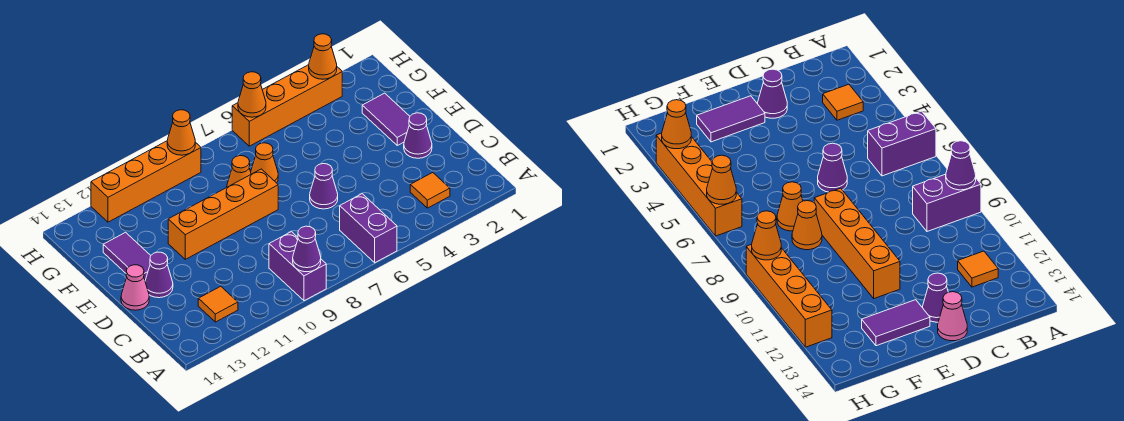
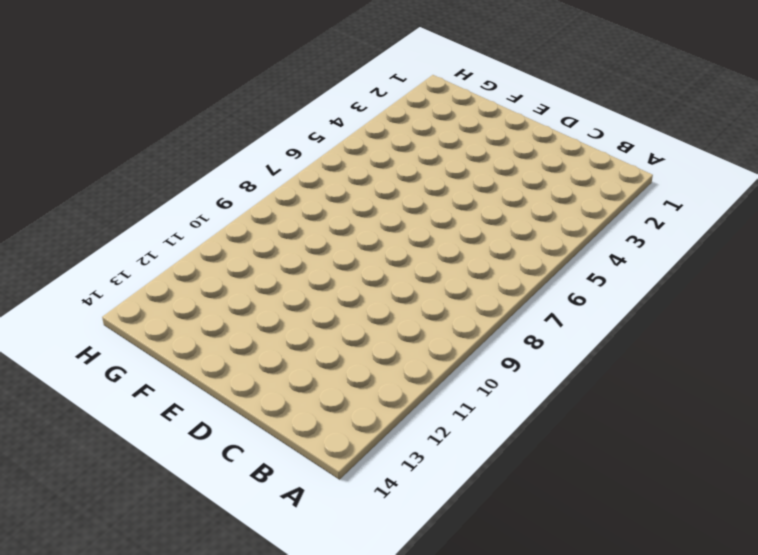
none -> purple 1x2 brick [340,194,397,263]
none -> purple 1x2 brick [269,232,326,301]
none -> orange 1x1 tile [410,173,450,208]

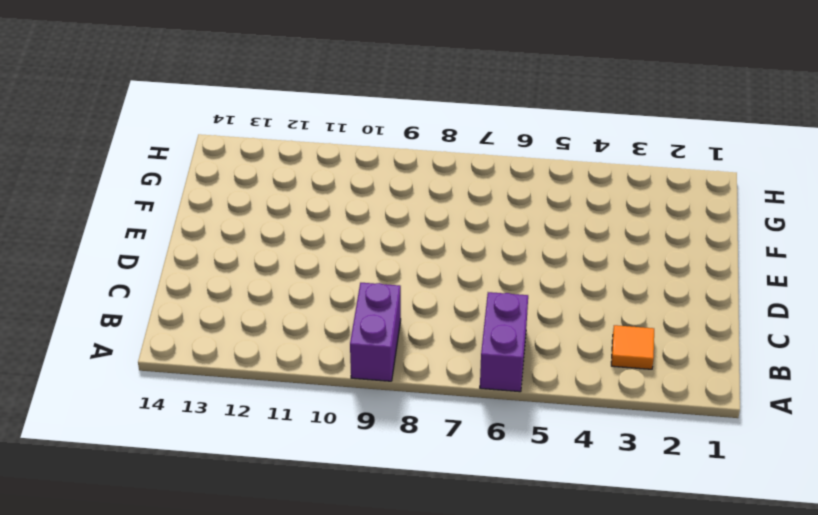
none -> orange 1x1 tile [198,286,238,322]
none -> purple 1x1 cone [404,113,432,158]
none -> purple 1x1 cone [310,164,338,209]

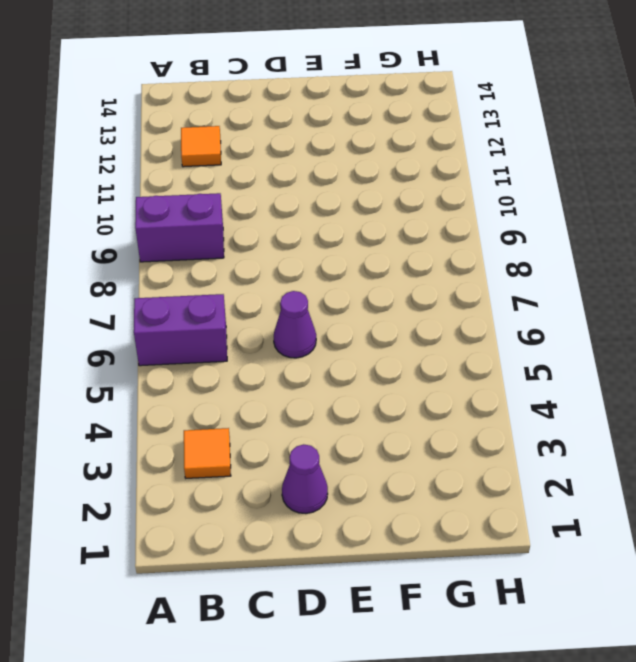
none -> purple 1x1 cone [145,252,173,298]
none -> pink 1x1 cone [121,265,149,310]
none -> purple 1x2 tile [362,93,410,145]

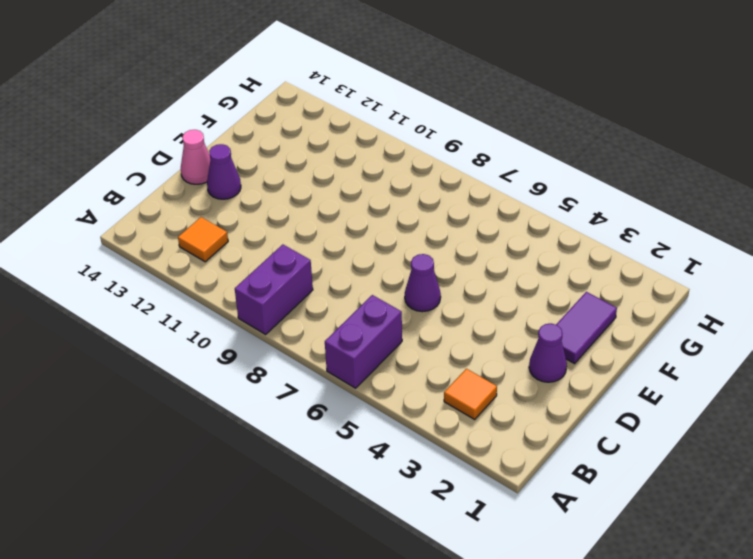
none -> orange 1x4 brick [168,169,278,259]
none -> purple 1x2 tile [103,232,151,280]
none -> orange 1x1 cone [251,143,278,183]

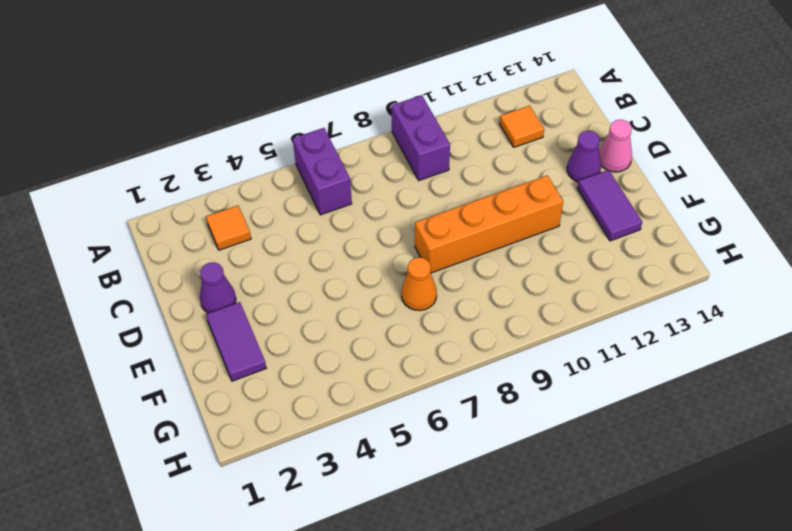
none -> purple 1x1 cone [310,164,338,209]
none -> orange 1x1 cone [227,156,251,187]
none -> orange 1x4 brick [232,65,342,146]

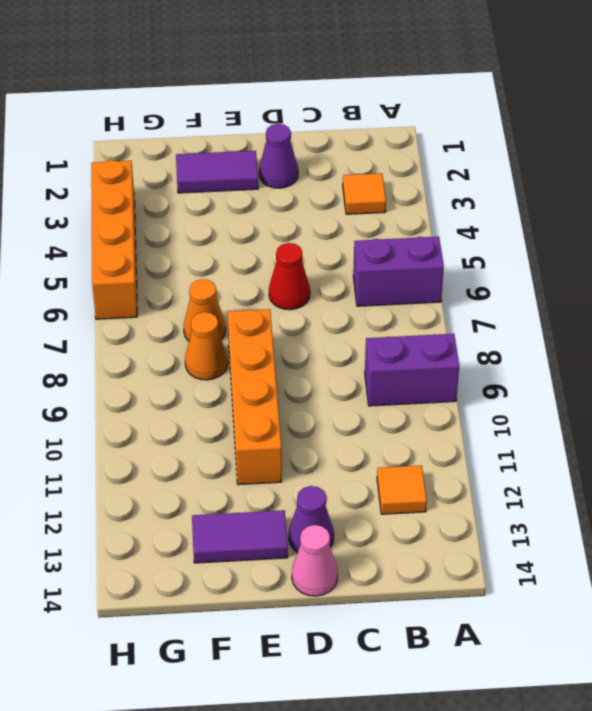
red 1x1 cone [269,243,310,310] -> purple 1x1 cone [310,164,338,209]
none -> orange 1x4 brick [91,141,201,222]
none -> purple 1x1 cone [293,226,321,272]
none -> orange 1x1 cone [309,34,337,79]

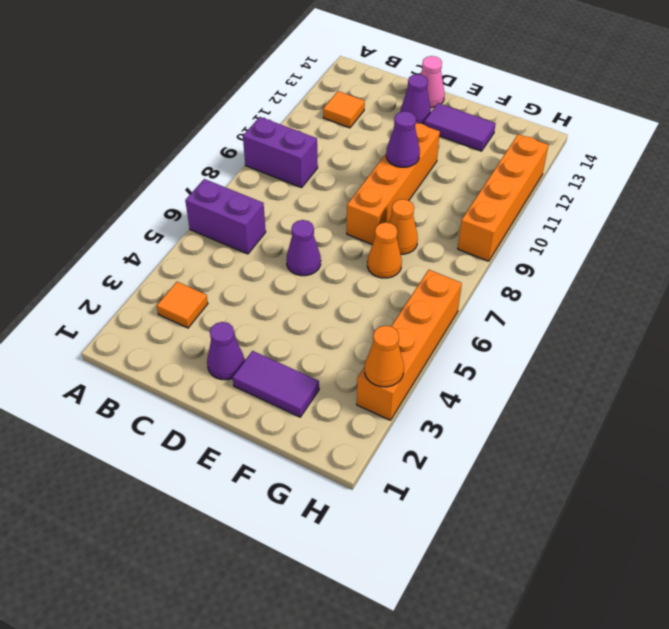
purple 1x1 cone [386,111,420,167] -> purple 1x1 cone moved to [293,226,321,272]
none -> orange 1x1 cone [238,72,266,117]
none -> orange 1x1 cone [167,110,195,155]

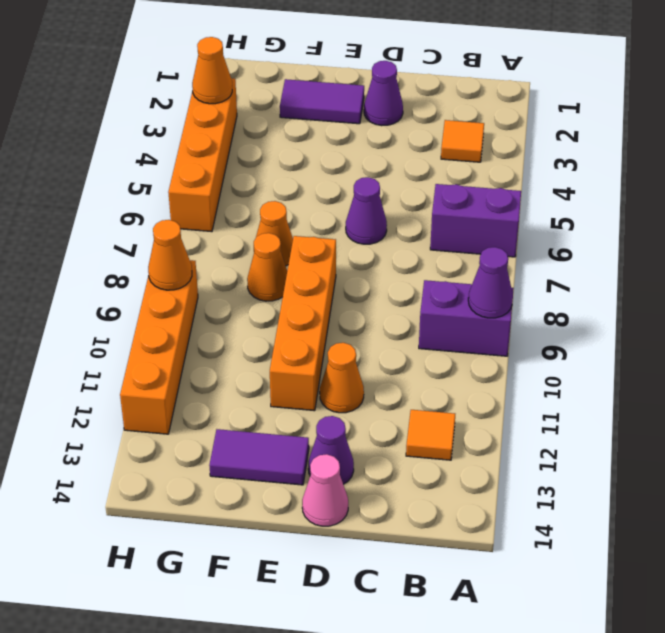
orange 1x1 cone [320,343,364,413] -> orange 1x1 cone moved to [238,72,266,117]

